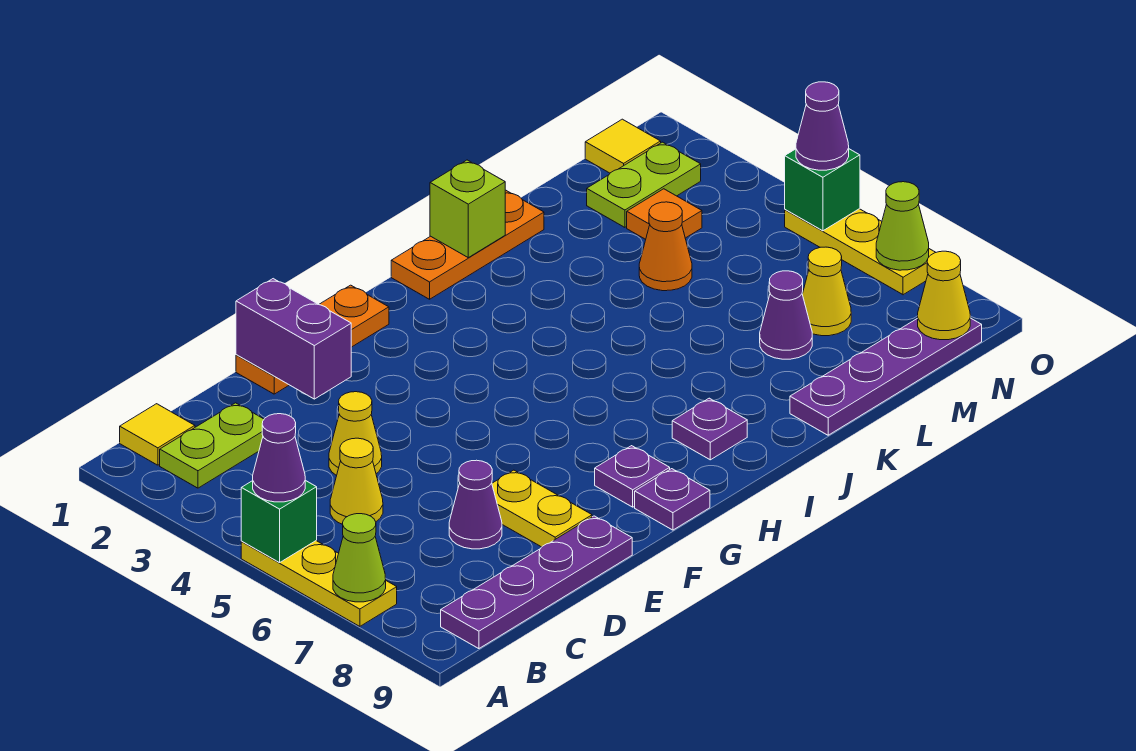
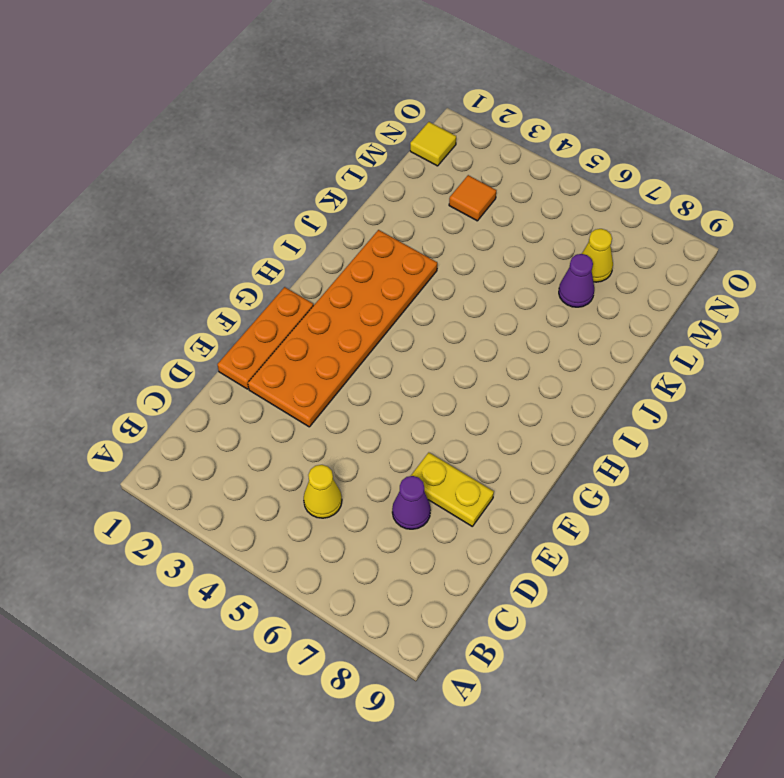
orange 2x6 plate [248,230,437,427] -> none
none -> yellow 1x3 plate [241,541,397,626]
none -> yellow 1x1 tile [120,404,195,465]
none -> lime 1x2 plate [160,403,264,488]
none -> purple 1x4 plate [441,516,632,649]

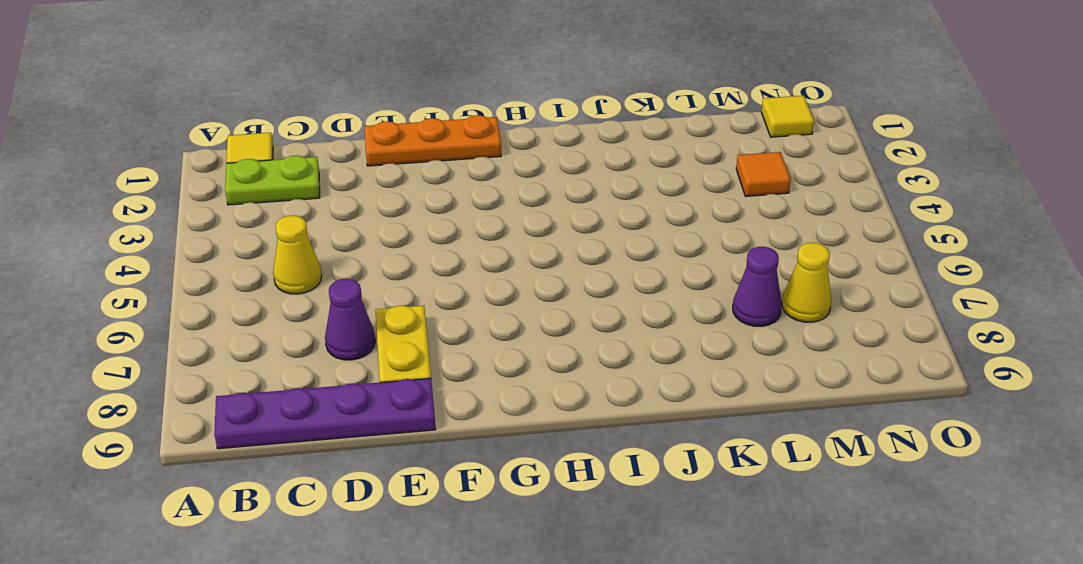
none -> yellow 1x3 plate [241,541,397,626]
none -> yellow 1x1 cone [329,392,382,476]
none -> purple 1x1 plate [595,446,670,507]
none -> purple 1x1 plate [635,469,710,530]

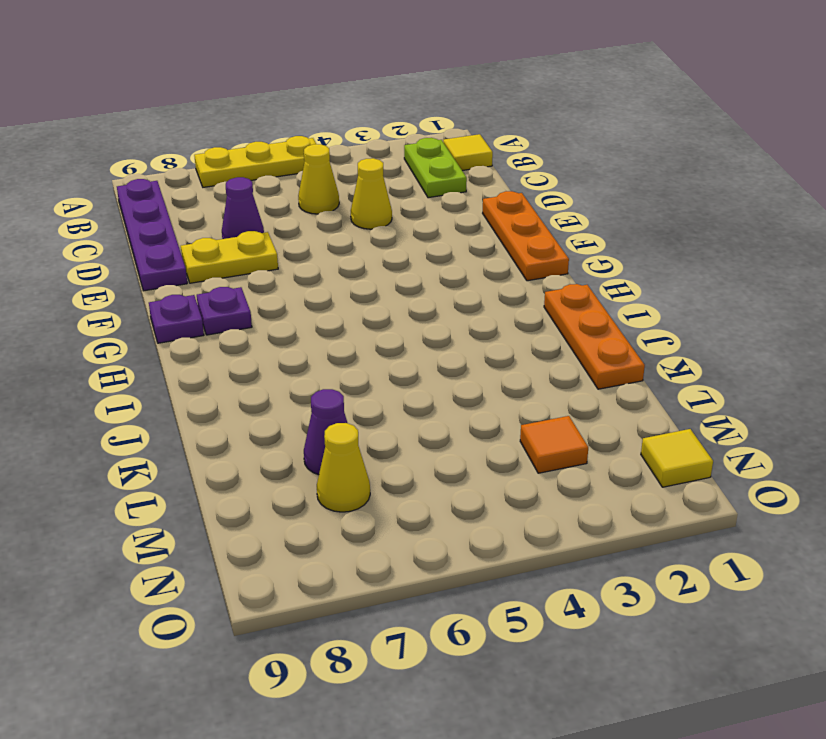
none -> purple 1x1 plate [672,398,747,460]
none -> purple 1x4 plate [790,318,982,435]
none -> orange 1x1 cone [639,202,692,291]
none -> lime 1x2 plate [587,142,701,227]

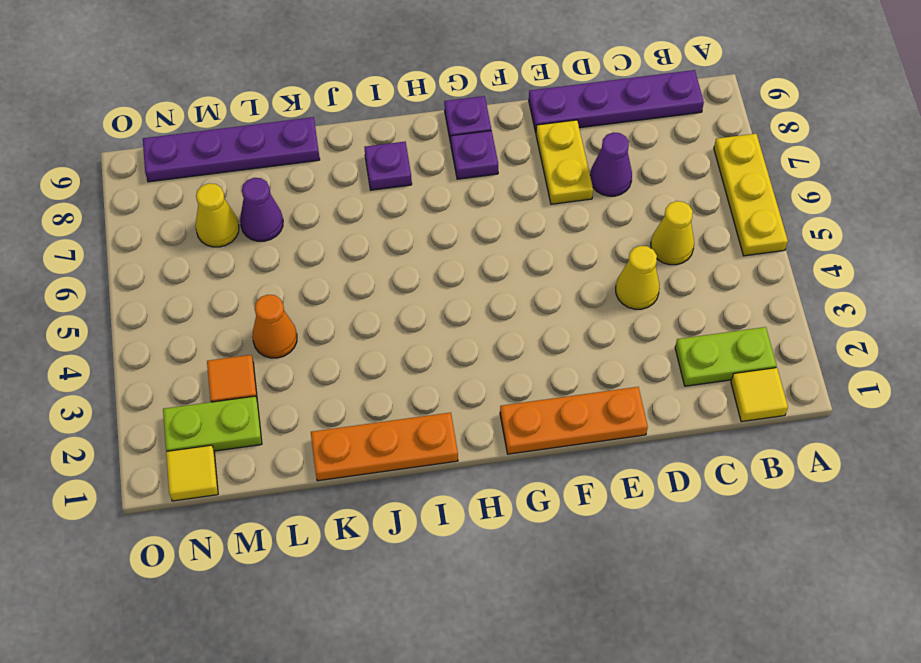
none -> yellow 1x3 plate [785,209,936,295]
none -> green 1x1 brick [241,480,317,563]
none -> lime 1x1 cone [333,514,386,602]
none -> purple 1x2 brick [236,279,351,399]

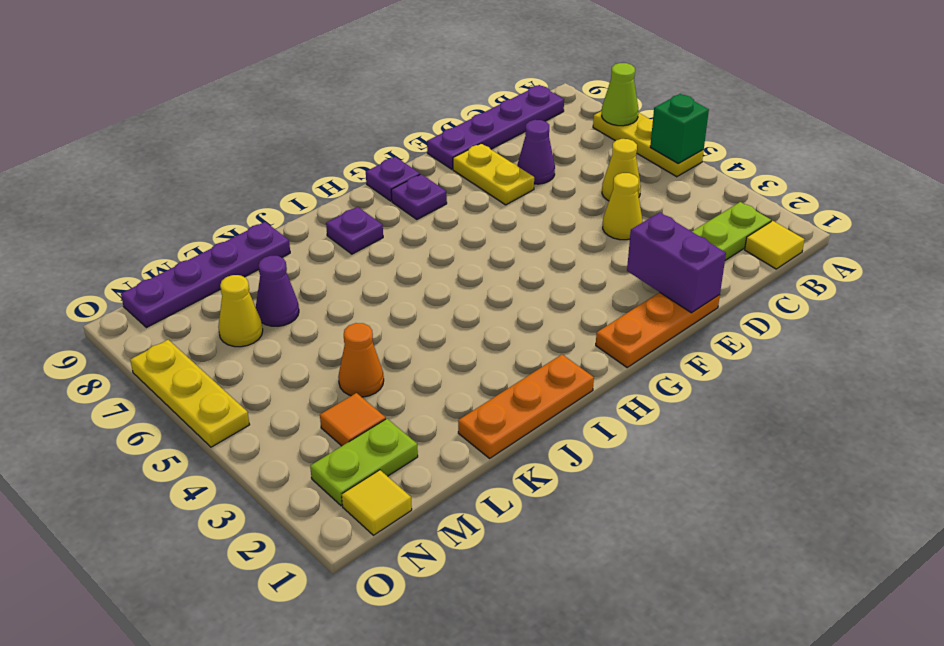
none -> lime 1x1 brick [430,160,505,258]
none -> yellow 1x1 cone [918,251,970,340]
none -> green 1x1 brick [785,149,860,231]
none -> lime 1x1 cone [876,182,929,270]

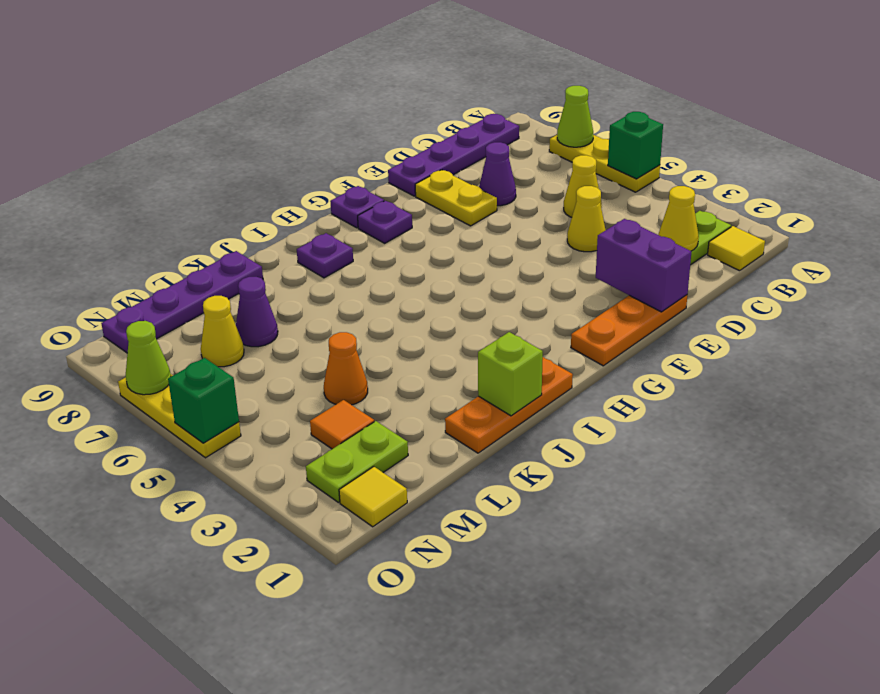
yellow 1x1 cone [659,186,699,251] -> yellow 1x1 cone moved to [918,251,970,340]
none -> purple 1x1 cone [253,414,305,502]
none -> purple 1x1 cone [796,82,849,170]

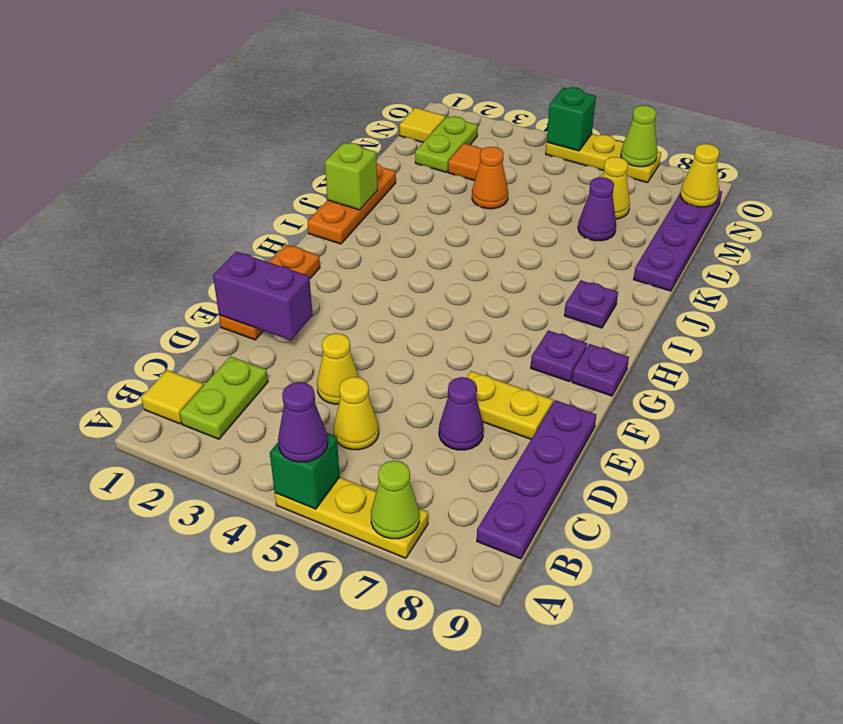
none -> purple 1x1 cone [796,82,849,170]

